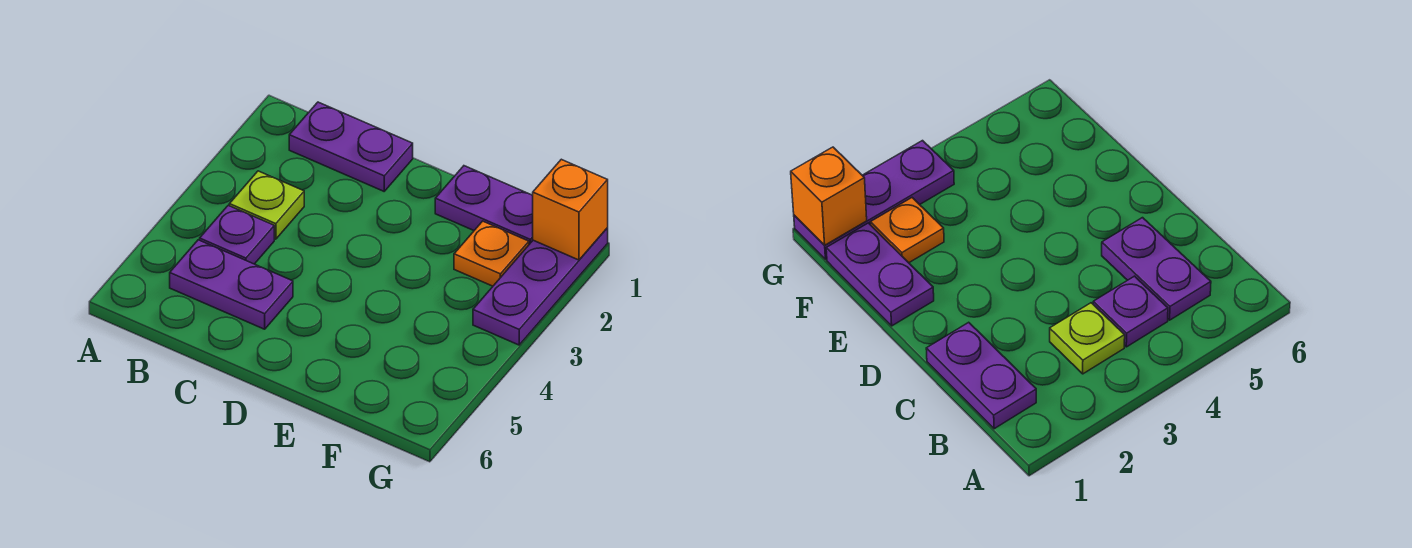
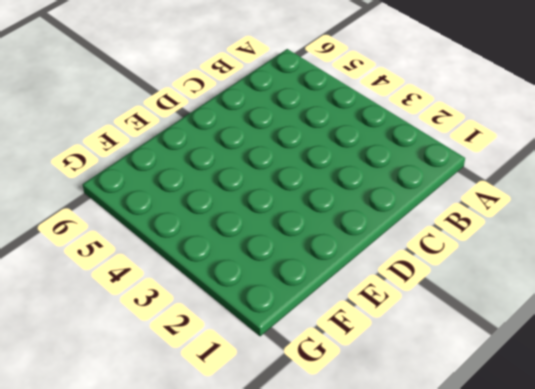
none -> purple 1x2 plate [289,102,413,191]
none -> lime 1x1 plate [229,171,304,239]

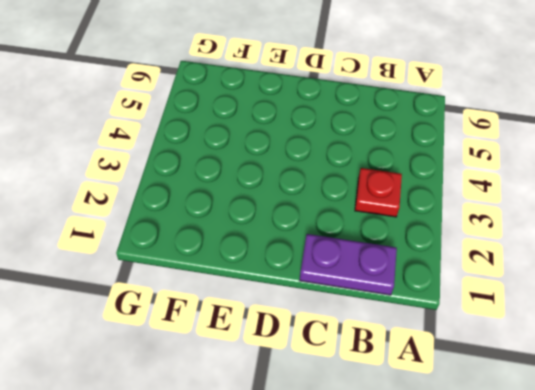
red 1x1 plate [355,168,402,217] -> lime 1x1 plate [229,171,304,239]
none -> purple 1x1 plate [200,205,274,264]
none -> purple 1x2 plate [170,240,293,329]

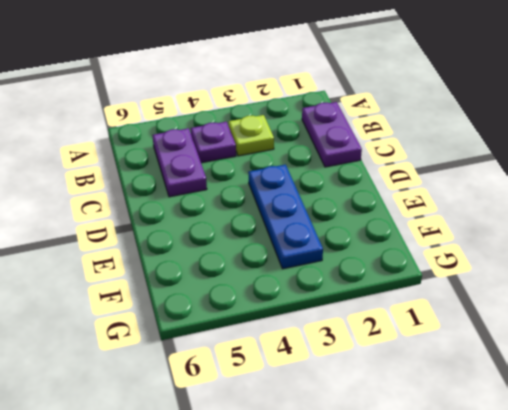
blue 1x3 plate [248,165,323,269] -> none
none -> purple 1x2 plate [435,166,533,244]
none -> orange 1x1 plate [454,221,529,286]

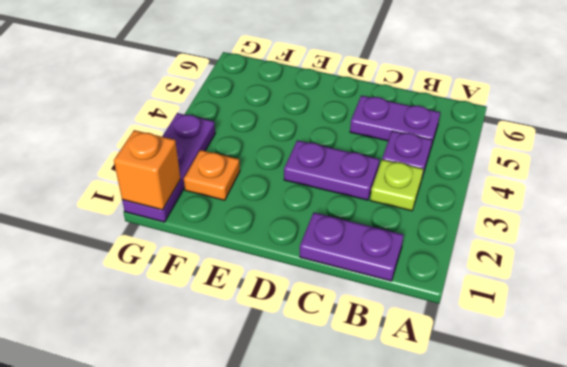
purple 1x2 plate [284,140,380,200] -> purple 1x2 plate moved to [435,166,533,244]

